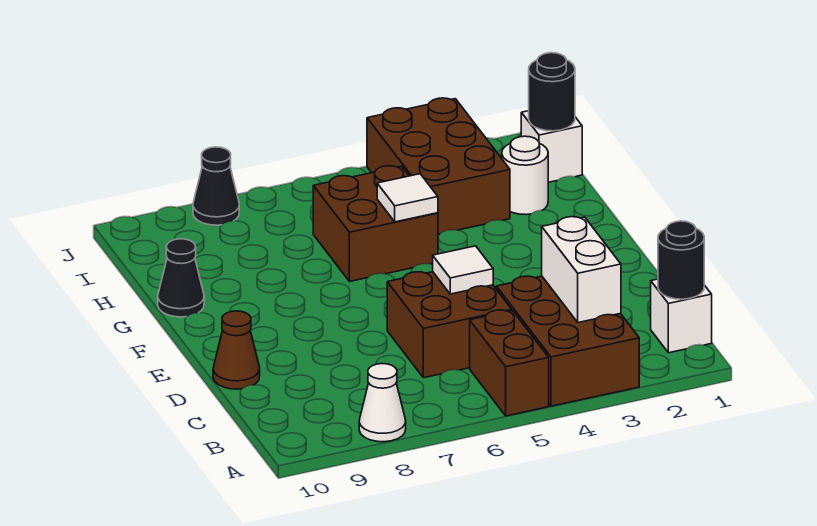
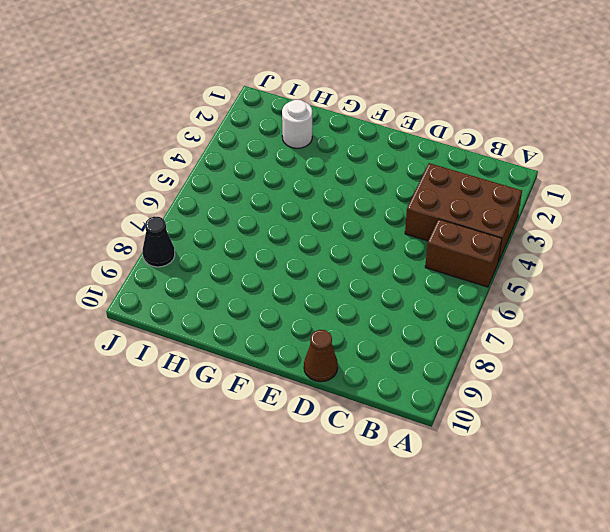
none -> white 1x1 cone [359,364,406,442]
none -> white 1x1 brick [651,279,712,353]
none -> brown 2x2 brick [387,272,512,378]

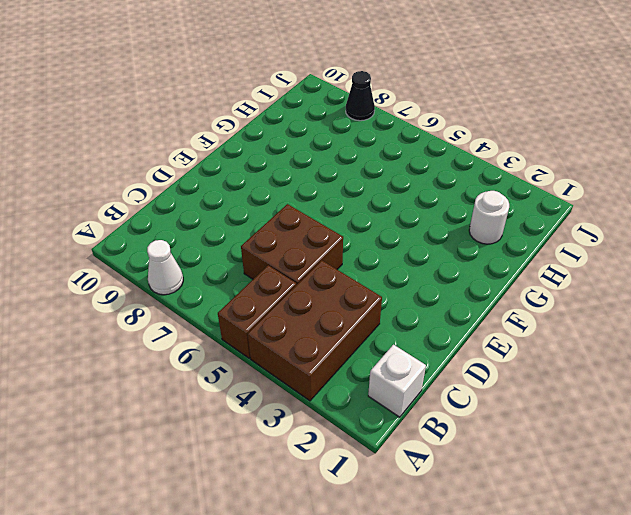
none -> brown 1x1 cone [213,311,260,389]
none -> brown 2x2 brick [313,166,438,282]
none -> black 1x1 cone [158,239,204,317]

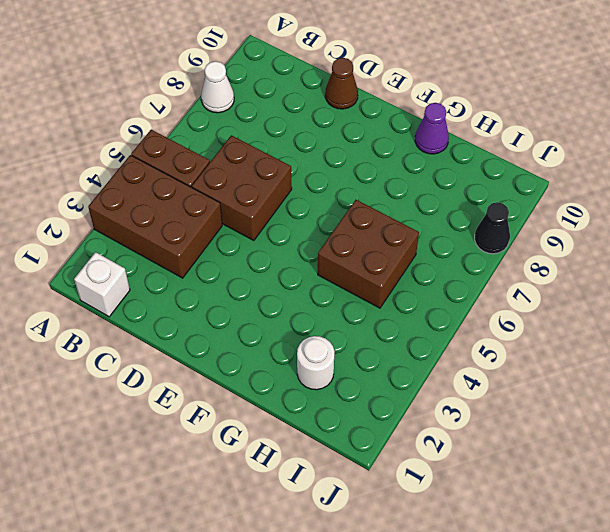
purple 1x1 cone [415,103,449,154] -> black 1x1 cone [158,239,204,317]
none -> brown 2x3 brick [367,98,510,234]
none -> white 1x1 brick [521,111,582,182]
none -> black 1x1 round brick [658,221,704,299]

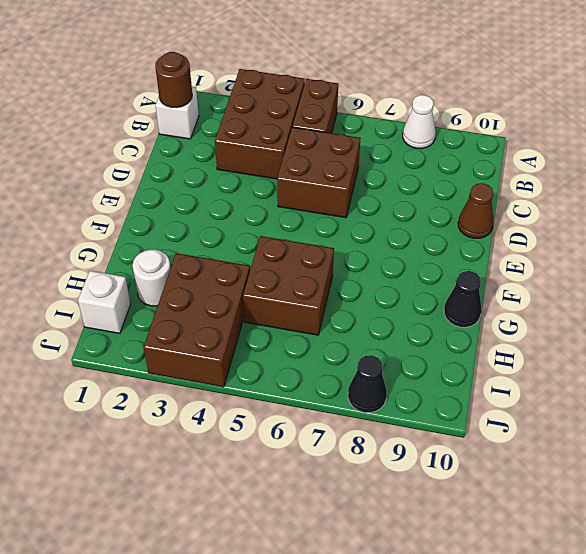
brown 1x1 round brick [155,52,192,108] -> black 1x1 round brick [658,221,704,299]
none -> white 1x2 brick [542,217,621,323]
none -> white 1x1 tile [433,246,493,294]
none -> white 1x1 tile [377,174,438,222]

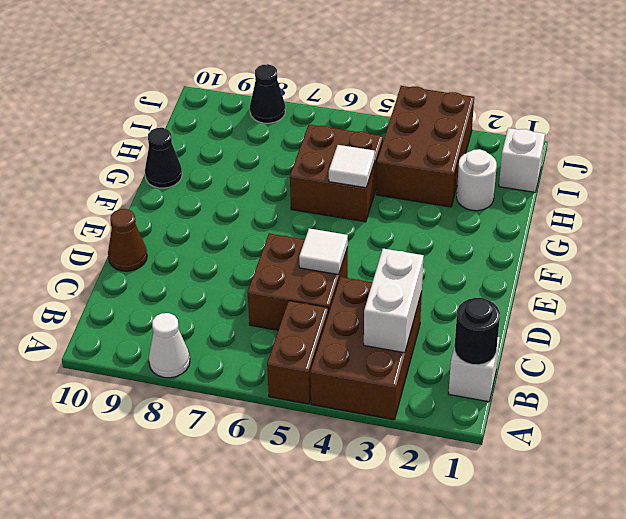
none -> black 1x1 round brick [529,53,575,131]

